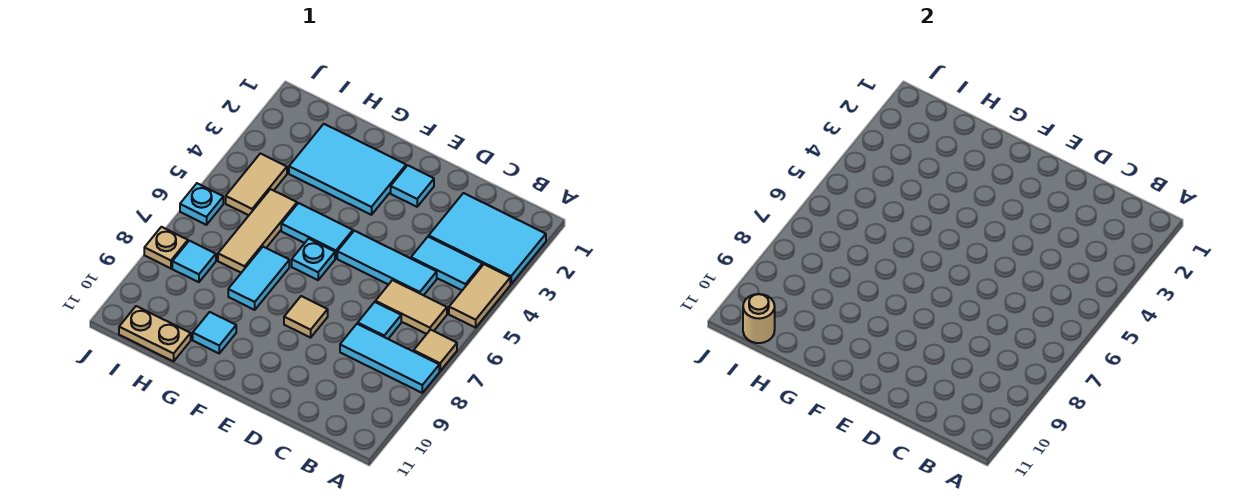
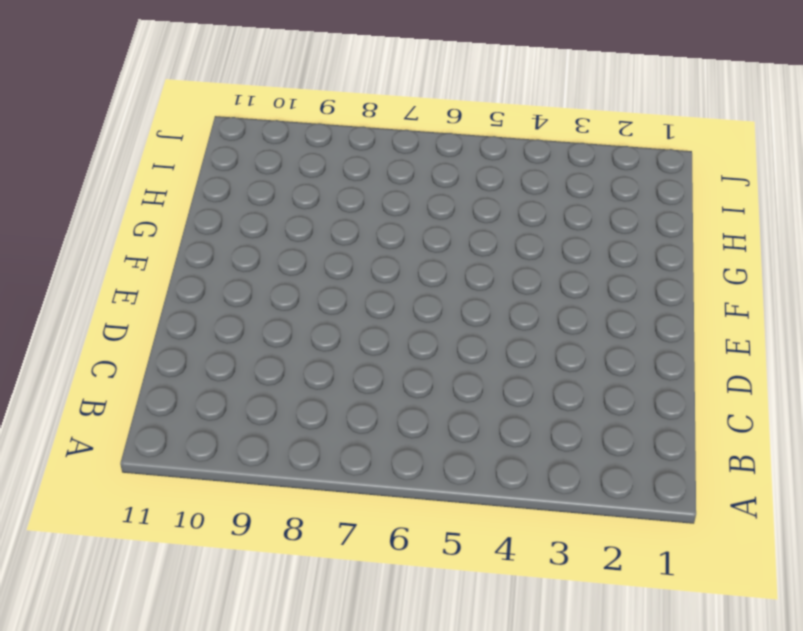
none -> cyan 2x3 tile [429,193,546,284]
none -> tan 1x2 tile [449,264,510,328]
none -> tan 1x1 tile [414,330,457,371]

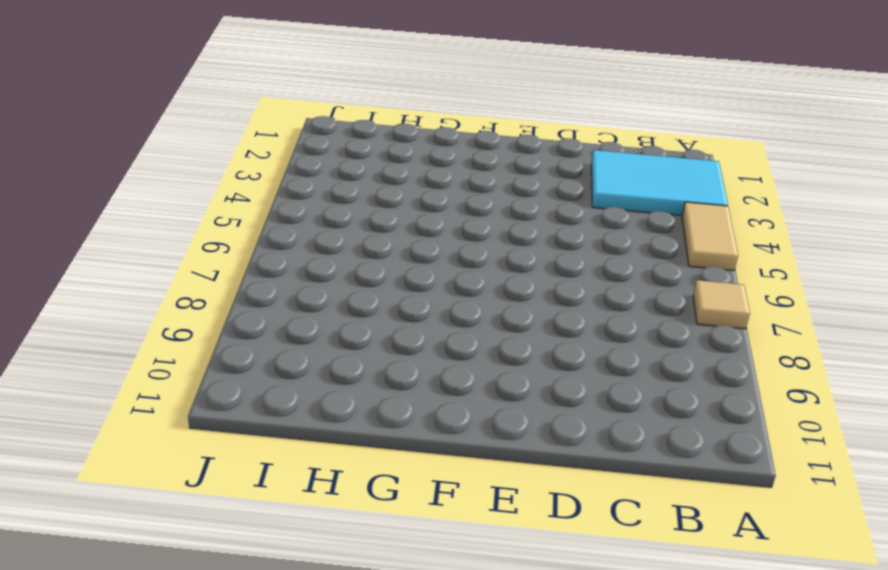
none -> cyan 1x3 tile [340,324,439,393]
none -> cyan 1x2 tile [411,237,482,290]
none -> tan 1x2 tile [375,280,447,334]

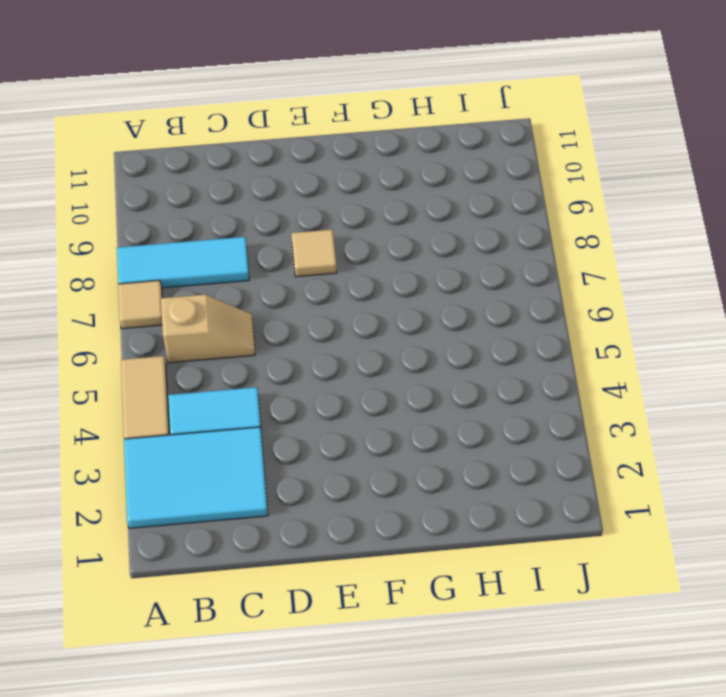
tan 1x2 slope [161,295,255,363] -> tan 1x2 tile [375,280,447,334]
none -> cyan 1x3 tile [337,231,437,295]
none -> cyan 1x1 tile [358,302,401,339]
none -> cyan 1x1 tile [391,165,434,207]

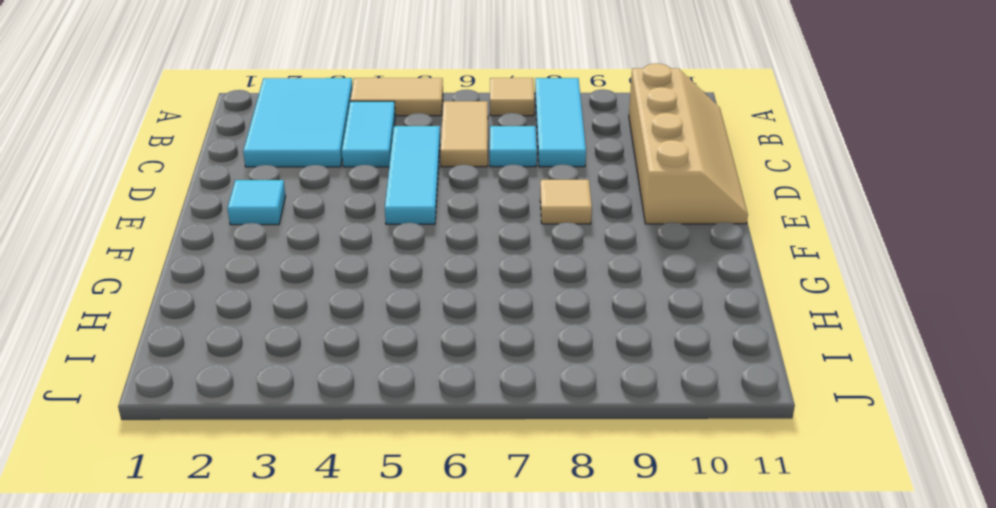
tan 2x4 slope [629,63,748,224] -> none
none -> cyan 2x3 tile [289,124,406,215]
none -> cyan 1x2 tile [281,203,353,258]
none -> cyan 1x1 plate [292,239,335,280]

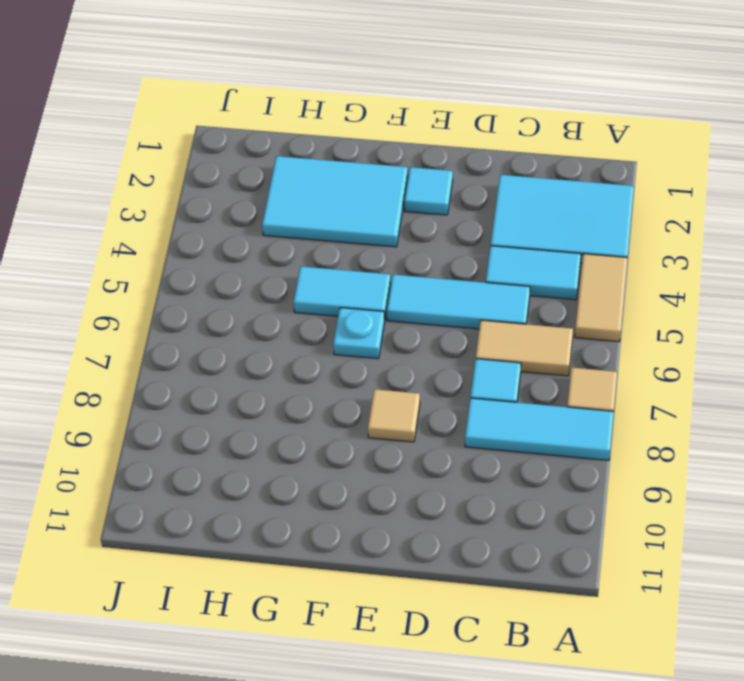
none -> cyan 1x2 tile [228,247,289,310]
none -> cyan 1x1 tile [193,312,236,353]
none -> tan 1x3 tile [218,189,297,273]

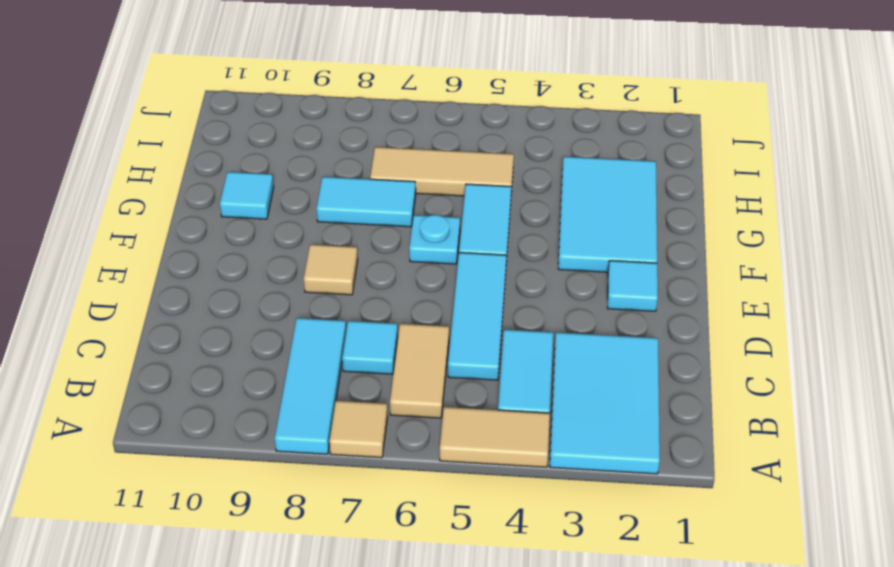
none -> tan 1x2 plate [119,306,191,361]
none -> tan 1x2 tile [226,153,287,215]
none -> cyan 1x1 tile [172,241,216,282]

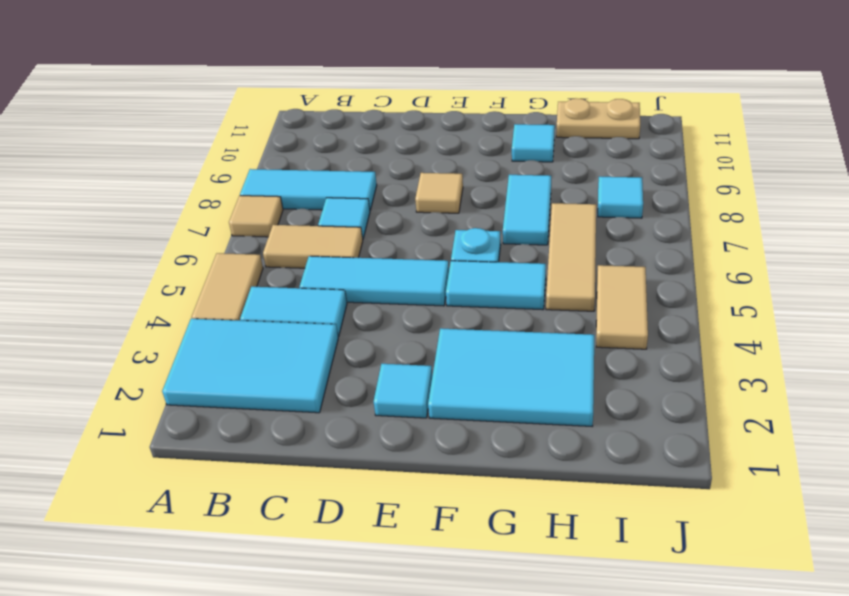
none -> cyan 1x1 plate [180,183,223,225]
none -> tan 1x1 plate [144,227,188,268]
none -> tan 1x1 round brick [743,294,775,343]

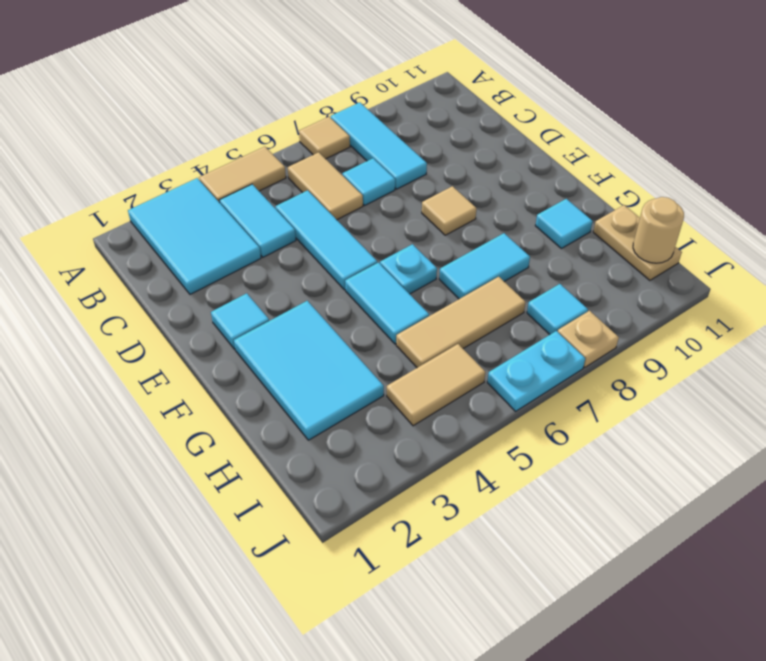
cyan 1x2 plate [487,331,585,411] -> cyan 1x1 plate [180,183,223,225]

